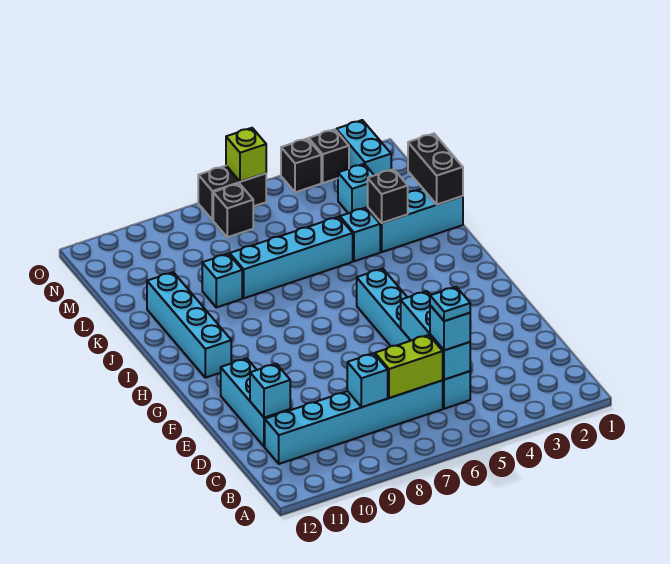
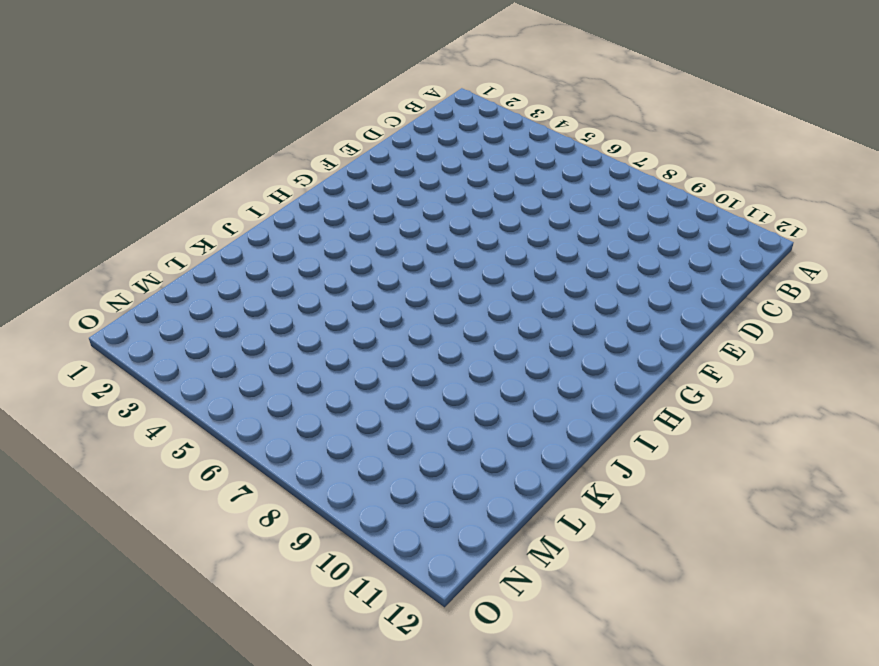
none -> cyan 1x6 brick [357,269,470,409]
none -> cyan 1x6 brick [265,380,443,464]
none -> cyan 1x3 brick [221,358,290,447]

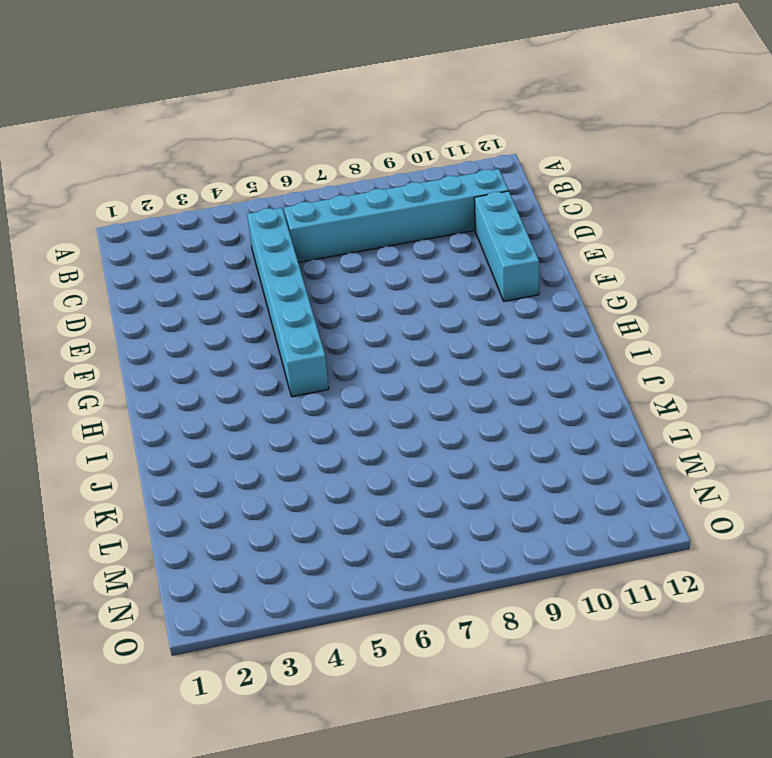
none -> cyan 1x4 brick [147,272,231,378]
none -> cyan 1x3 brick [368,189,463,252]
none -> cyan 1x1 brick [340,208,380,261]

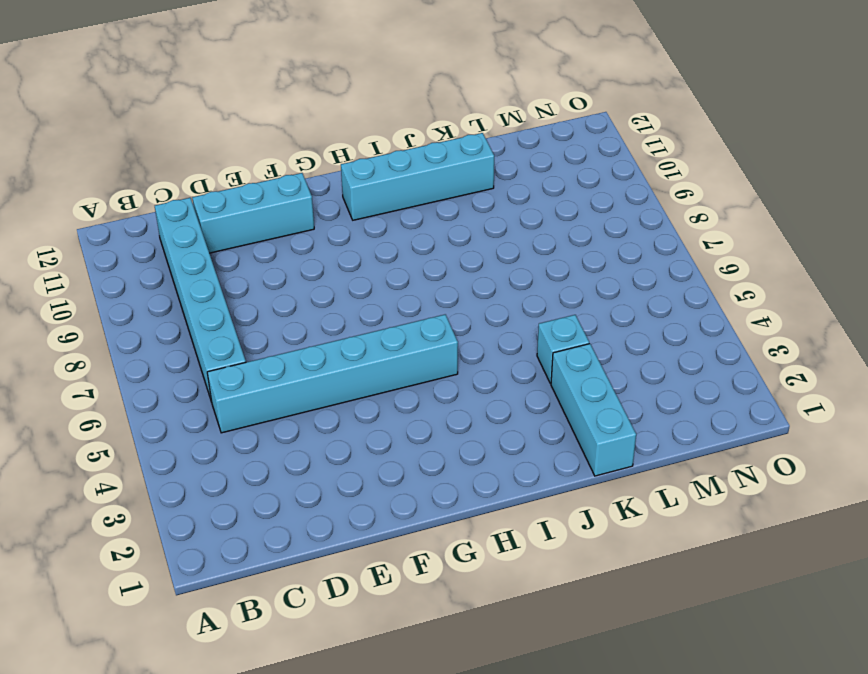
none -> cyan 1x4 brick [230,217,353,298]
none -> cyan 1x1 brick [202,254,242,307]
none -> cyan 1x1 brick [338,164,374,213]

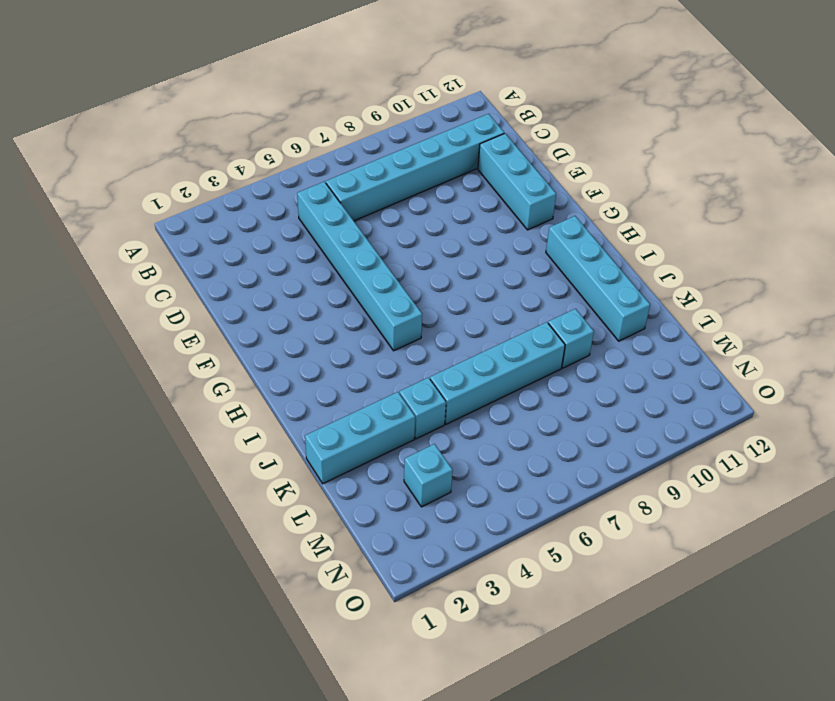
none -> cyan 1x2 brick [336,120,391,175]
none -> black 1x1 brick [213,183,253,237]
none -> black 1x1 brick [309,129,349,183]

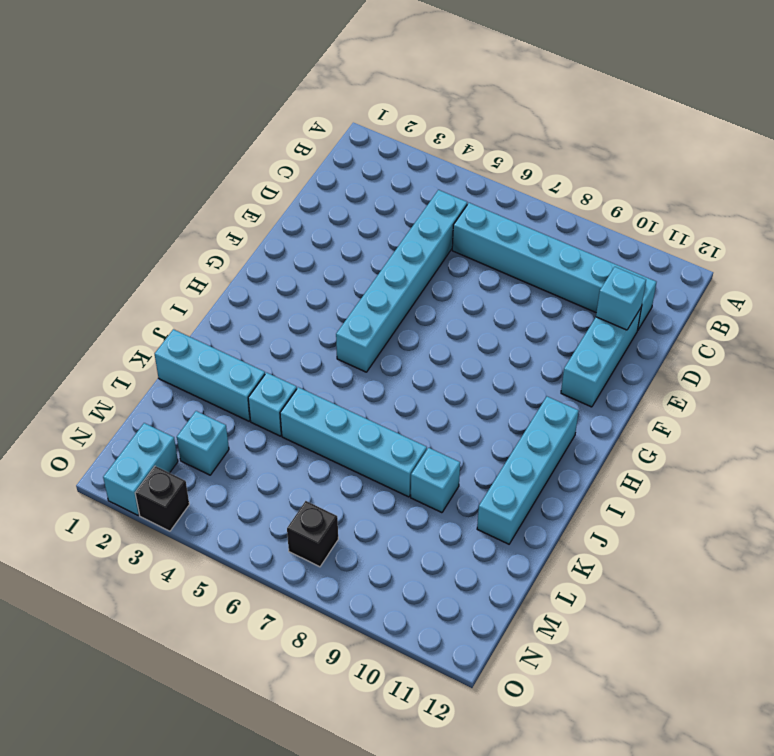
none -> black 1x1 brick [281,139,321,192]
none -> black 1x2 brick [198,166,267,220]
none -> cyan 1x3 brick [401,291,470,380]

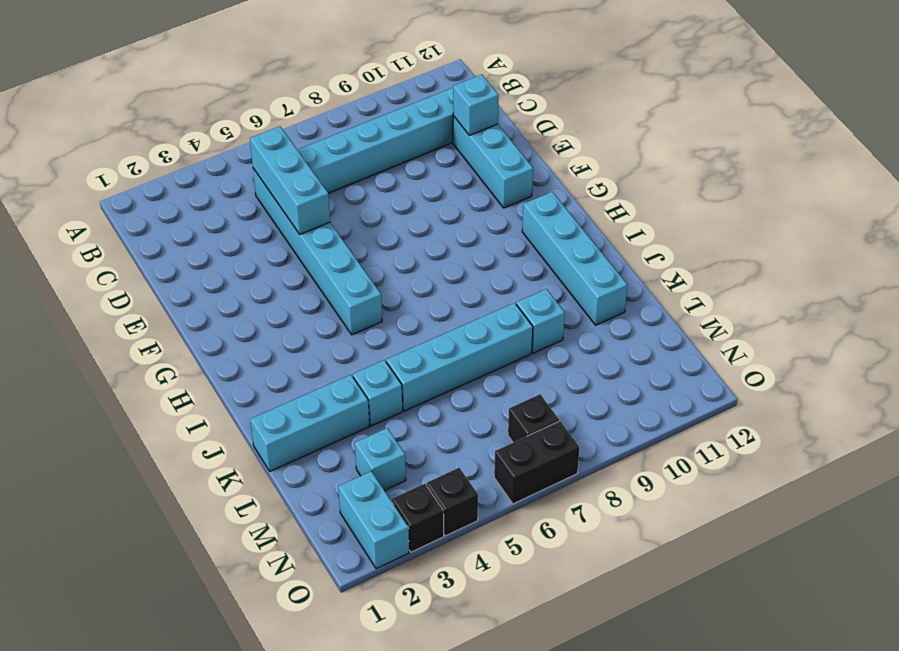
none -> lime 1x2 brick [375,335,443,398]
none -> cyan 1x1 brick [347,353,388,407]
none -> black 1x2 brick [408,134,463,205]

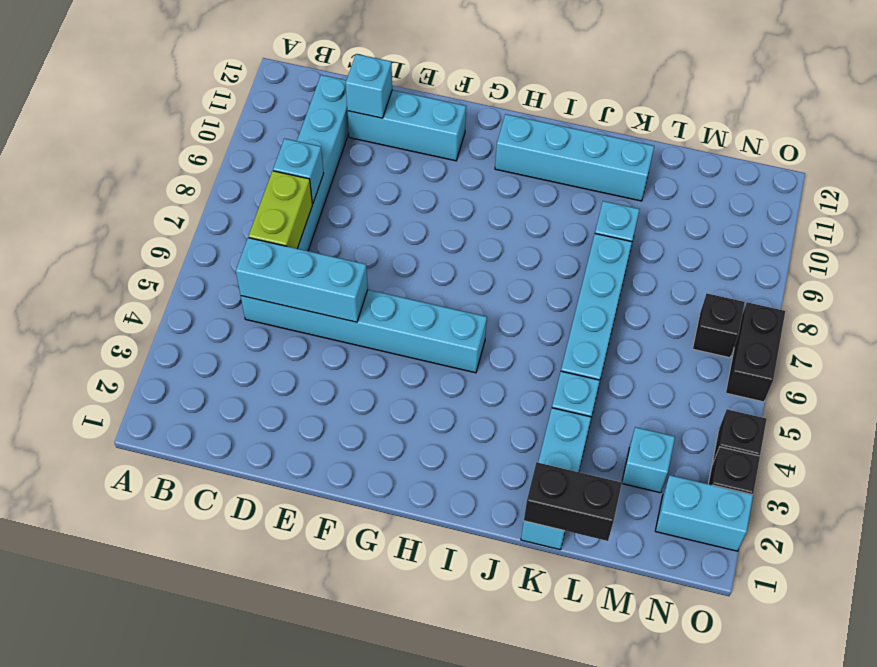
none -> black 1x1 brick [368,169,408,223]
none -> lime 1x1 brick [226,128,266,182]
none -> cyan 1x1 brick [430,305,470,350]

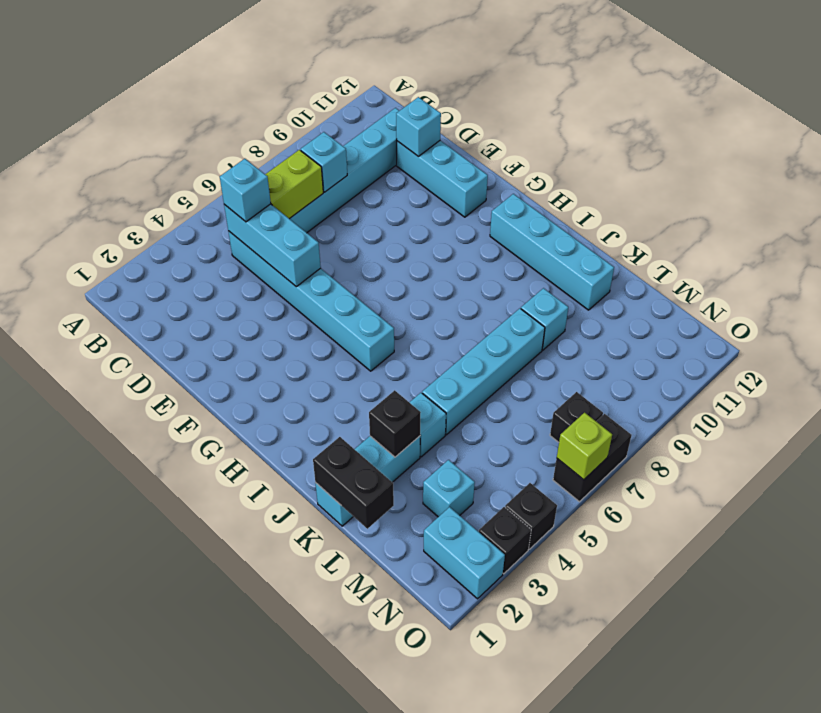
none -> cyan 1x1 plate [430,287,470,321]

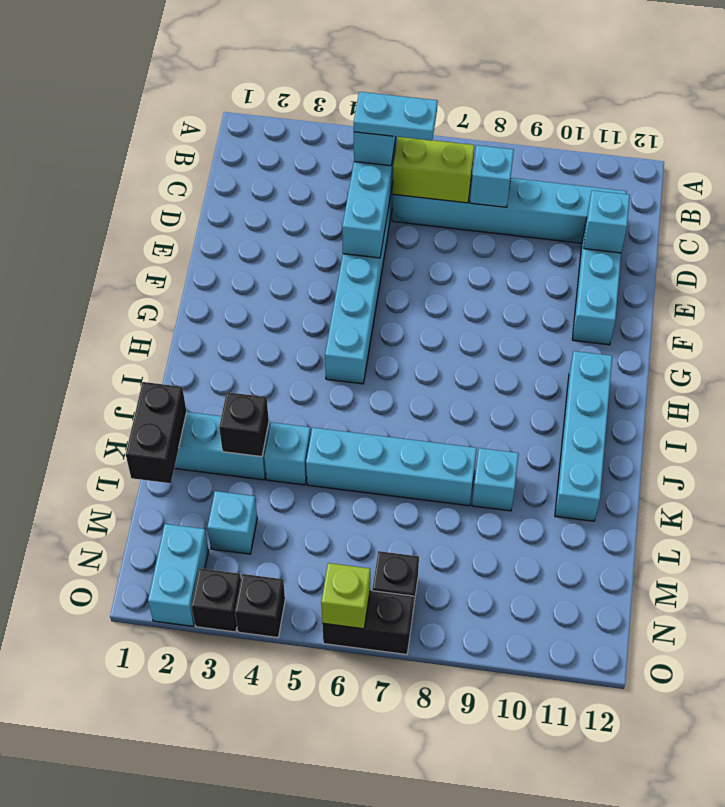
cyan 1x2 plate [354,92,438,141] -> cyan 1x1 plate [430,287,470,321]

